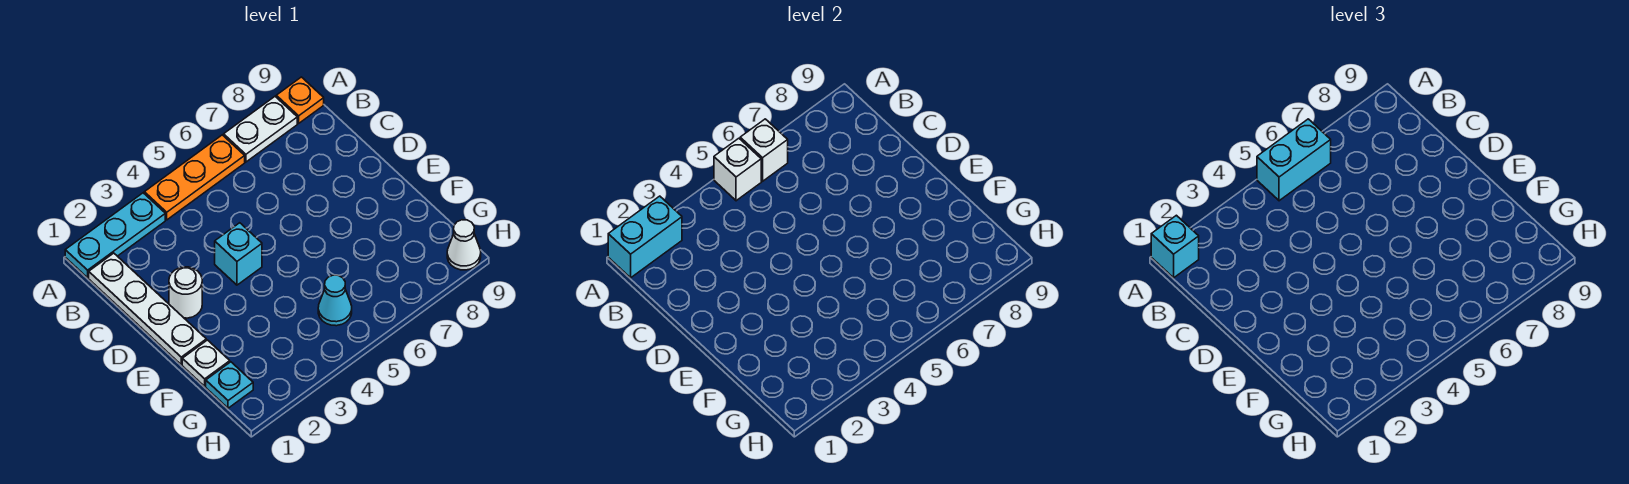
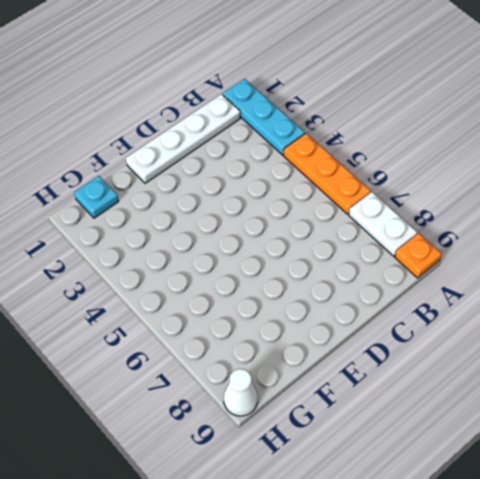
none -> white 1x1 round brick [169,267,202,318]
none -> cyan 1x1 brick [215,223,262,285]
none -> white 1x1 plate [182,340,230,386]

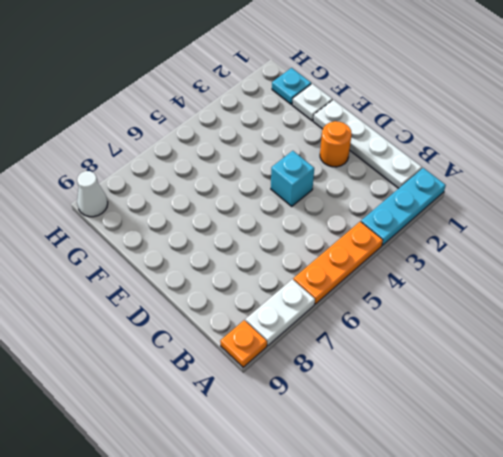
orange 1x1 round brick [320,121,352,167] -> white 1x1 round brick [169,267,202,318]
none -> cyan 1x1 cone [318,275,352,326]
none -> cyan 1x2 brick [608,196,682,278]
none -> white 1x1 brick [714,138,761,201]

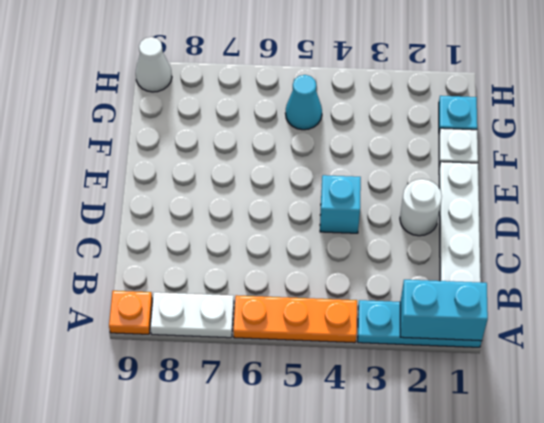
none -> white 1x1 brick [714,138,761,201]
none -> white 1x1 brick [740,119,788,181]
none -> cyan 1x1 brick [1151,215,1199,278]

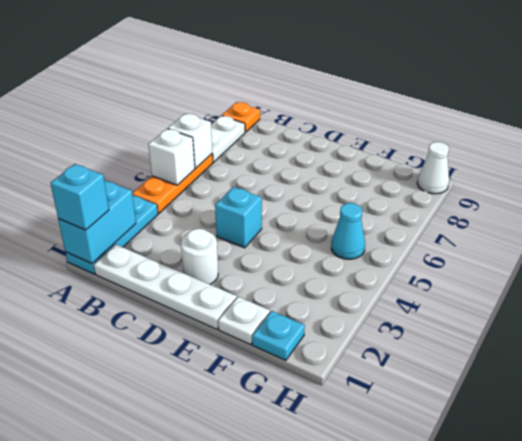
none -> cyan 1x2 brick [1257,119,1331,201]

